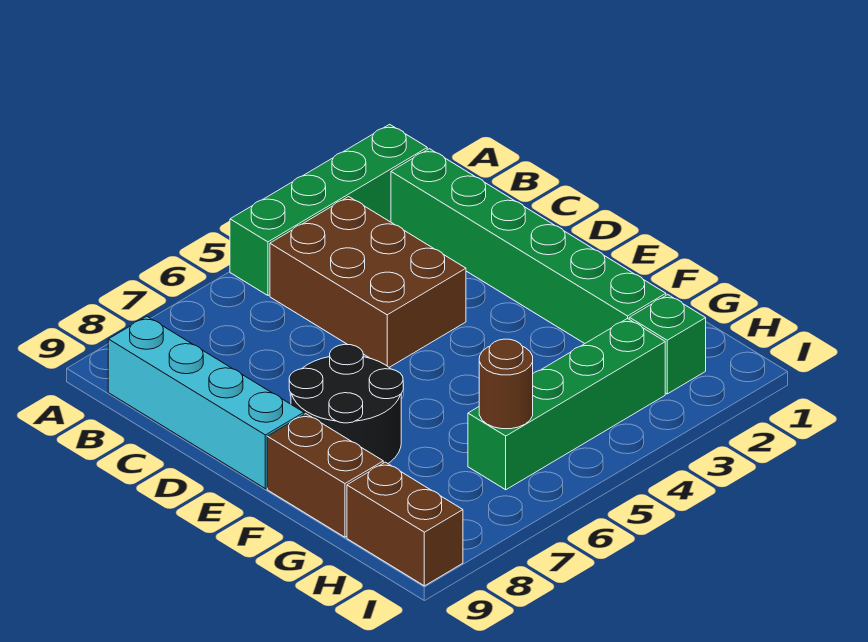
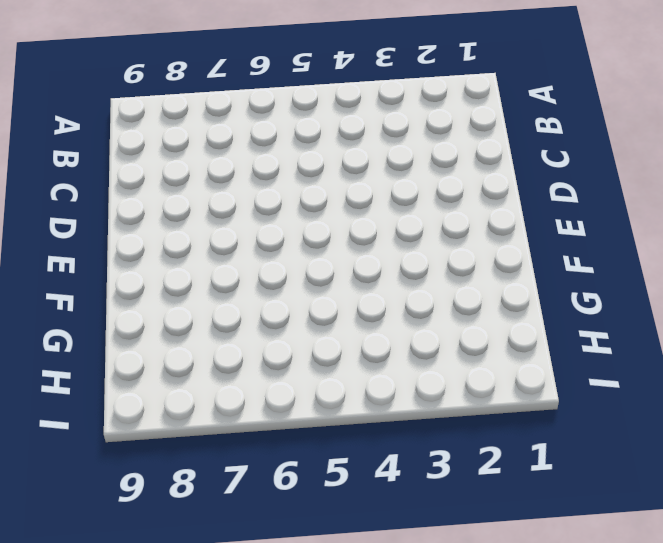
none -> green 1x4 brick [230,124,427,295]
none -> green 1x6 brick [391,149,666,343]

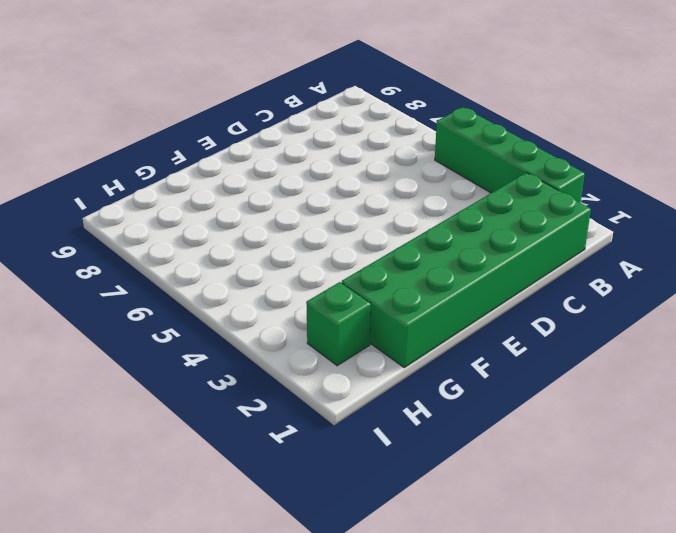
green 2x6 brick [342,173,591,368] -> green 1x6 brick [391,149,666,343]
none -> brown 2x3 brick [270,197,466,367]
none -> cyan 1x4 brick [108,316,304,489]

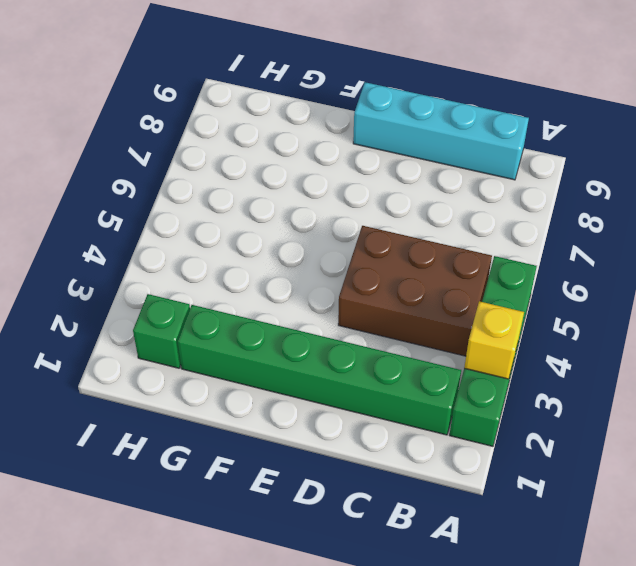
yellow 1x1 brick [464,301,524,379] -> none
none -> black 2x2 round brick [289,344,403,463]
none -> brown 1x2 brick [267,414,383,537]

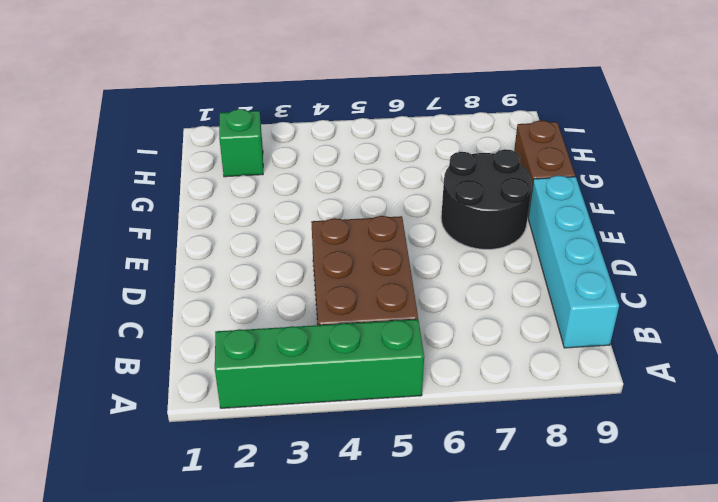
none -> green 1x6 brick [391,149,666,343]
none -> green 1x4 brick [468,318,665,490]

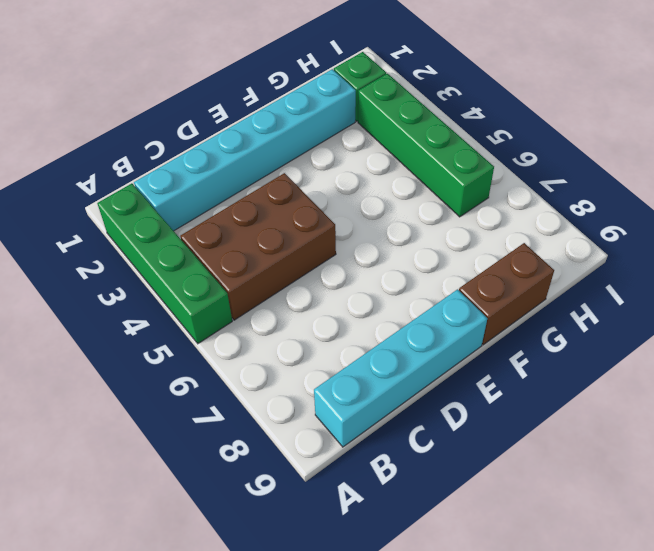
cyan 1x6 brick [134,69,356,231] -> green 1x6 brick [391,149,666,343]
none -> black 2x2 round brick [289,344,403,463]
none -> brown 1x2 brick [347,462,463,586]

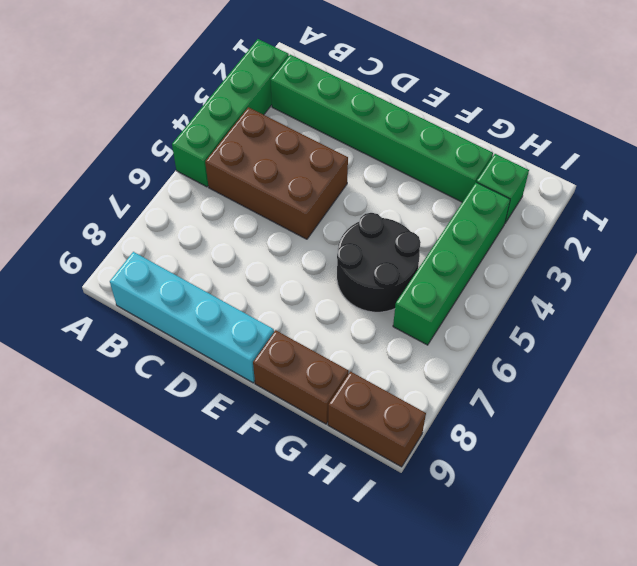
black 2x2 round brick [337,213,421,312] -> black 2x2 round brick moved to [289,344,403,463]
none -> brown 1x1 round brick [479,339,533,429]

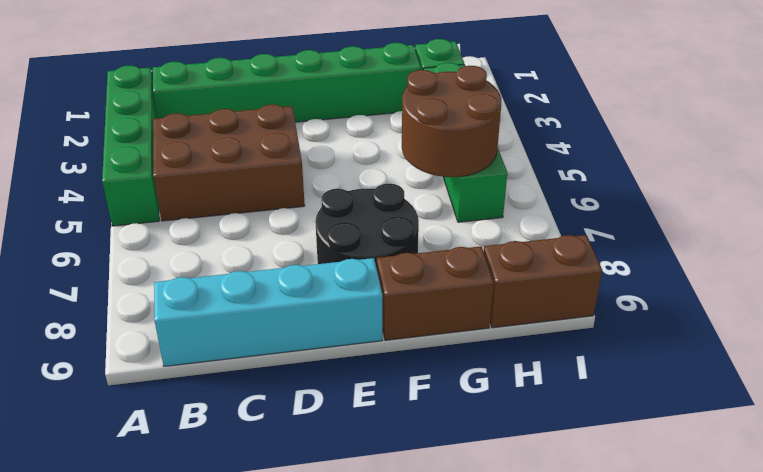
brown 2x2 round brick [402,66,501,177] -> brown 1x1 round brick [479,339,533,429]

